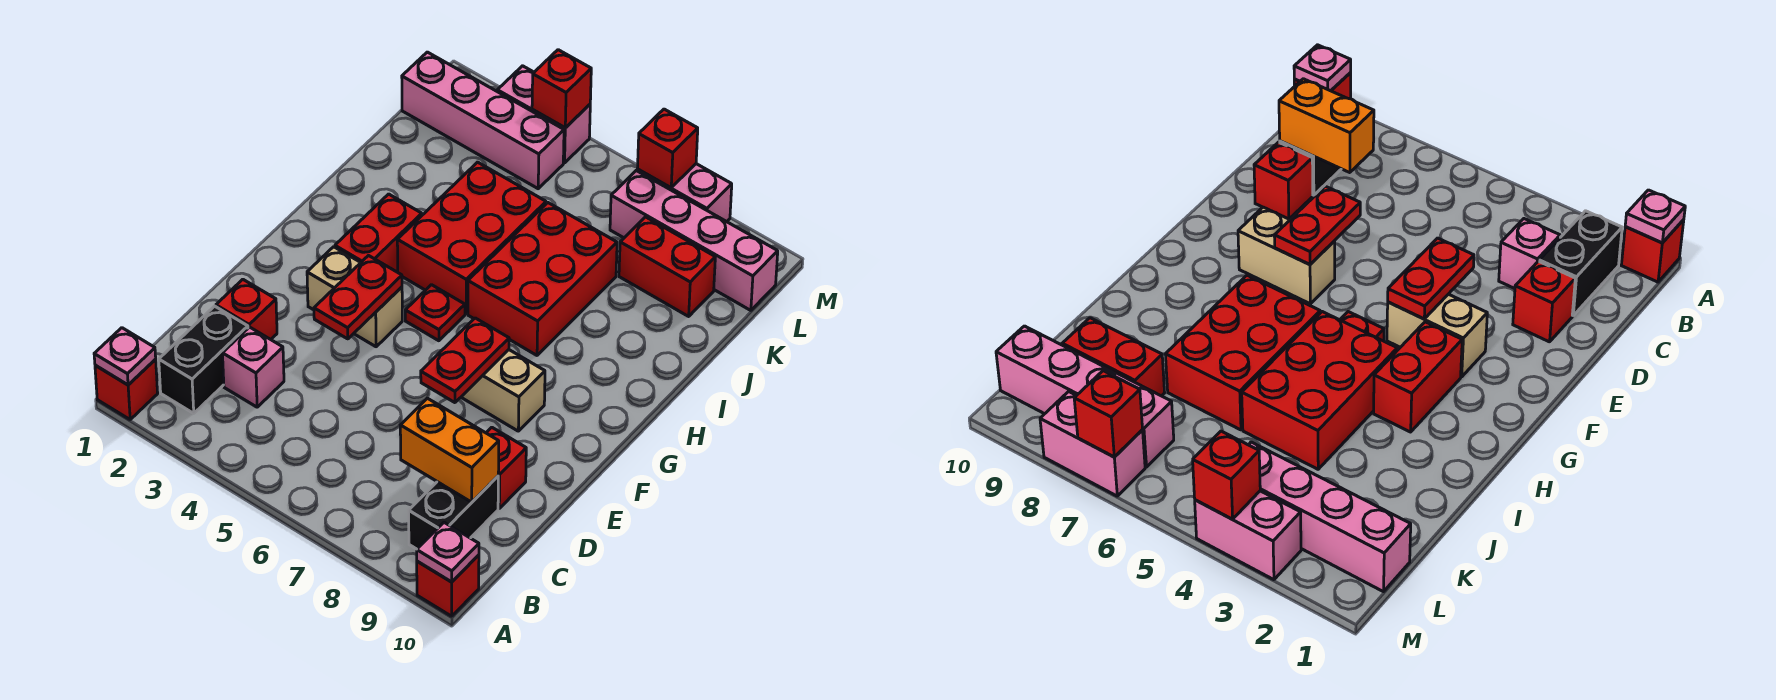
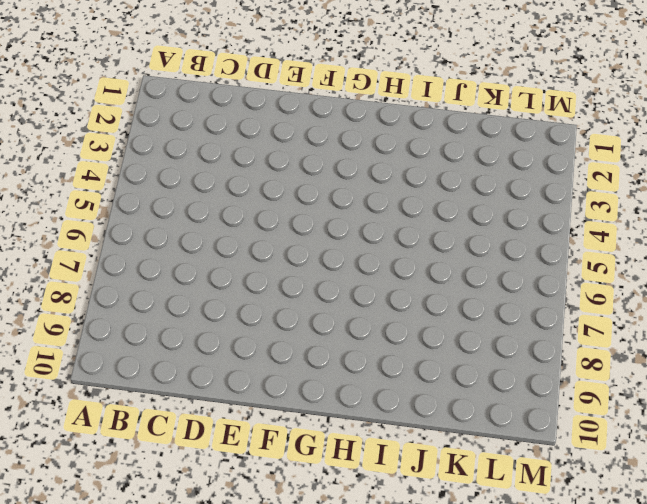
none -> red 1x1 brick [95,360,158,419]
none -> red 1x1 brick [417,555,479,616]
none -> black 1x2 brick [159,306,248,413]

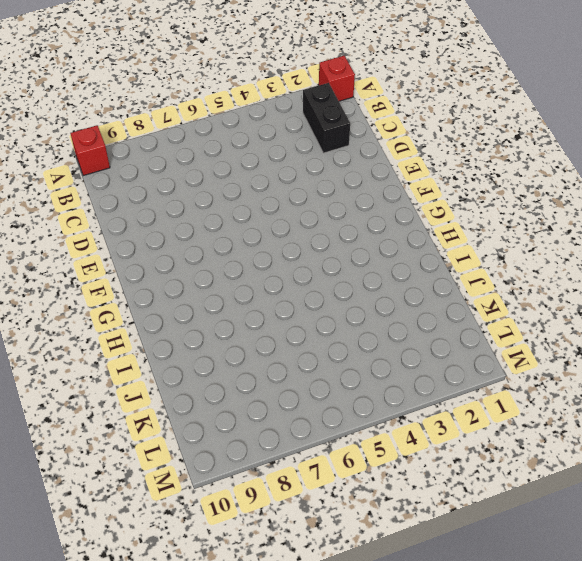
none -> black 1x2 brick [409,476,498,549]
none -> pink 1x1 brick [222,327,284,407]
none -> red 1x1 brick [216,279,277,339]

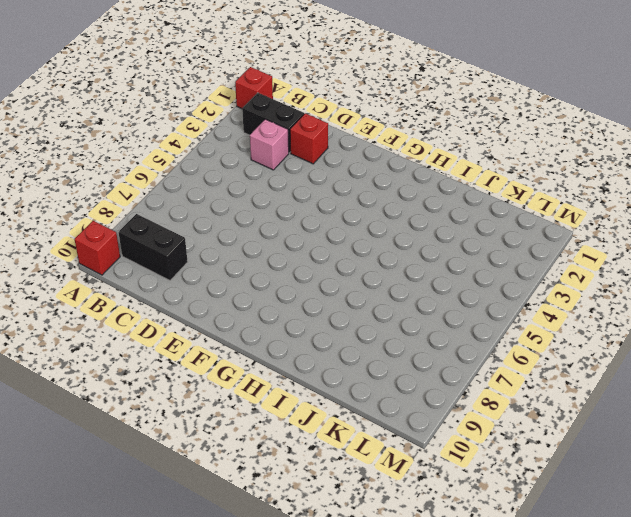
none -> red 1x1 brick [486,427,526,508]
none -> tan 1x2 brick [307,247,402,347]
none -> tan 1x2 brick [461,350,545,431]

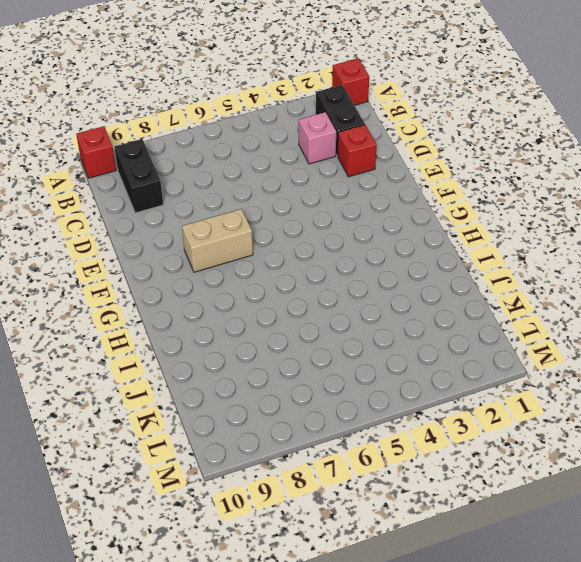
none -> red 1x1 brick [486,427,526,508]
none -> tan 1x2 brick [307,247,402,347]
none -> red 1x2 brick [335,194,422,272]

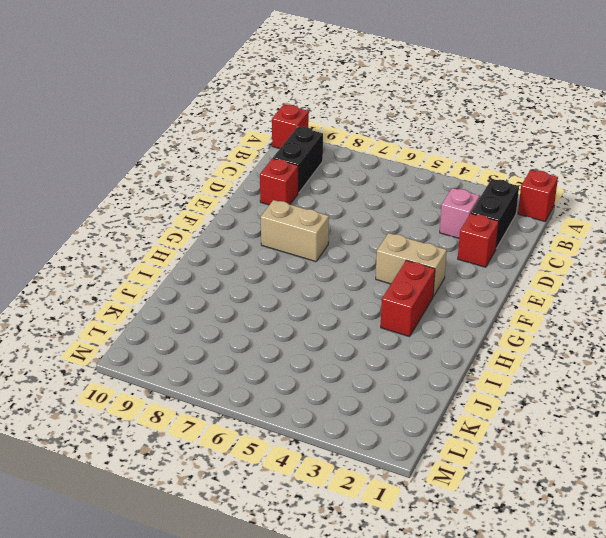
none -> red 1x1 plate [405,285,465,341]
none -> red 2x3 brick [397,162,546,314]
none -> red 2x3 brick [468,203,617,355]

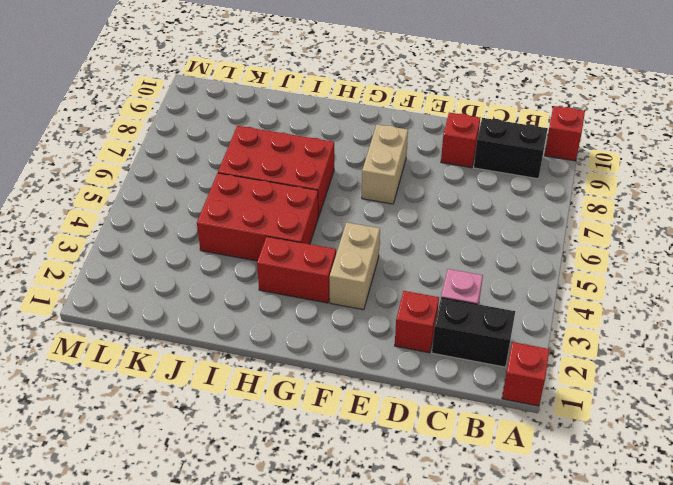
none -> red 1x1 plate [405,285,465,341]
none -> red 1x2 brick [619,217,715,316]
none -> pink 1x4 brick [402,52,564,189]

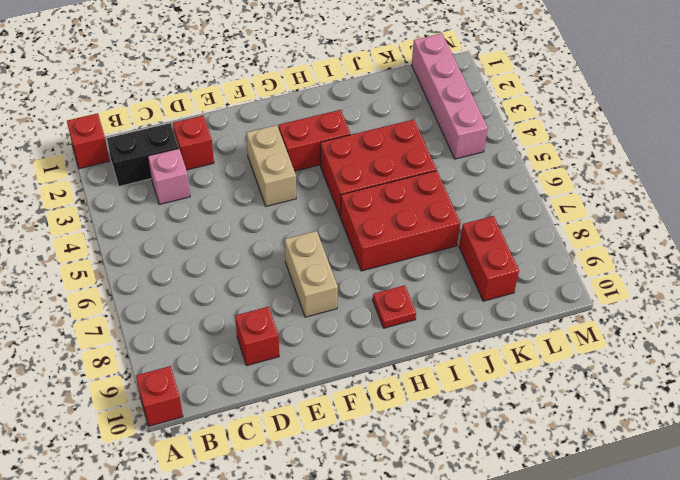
red 1x1 plate [373,285,416,328] -> red 1x1 plate moved to [405,285,465,341]
none -> black 1x2 brick [409,476,498,549]
none -> pink 1x4 brick [610,171,778,310]
none -> pink 1x2 brick [497,66,590,163]

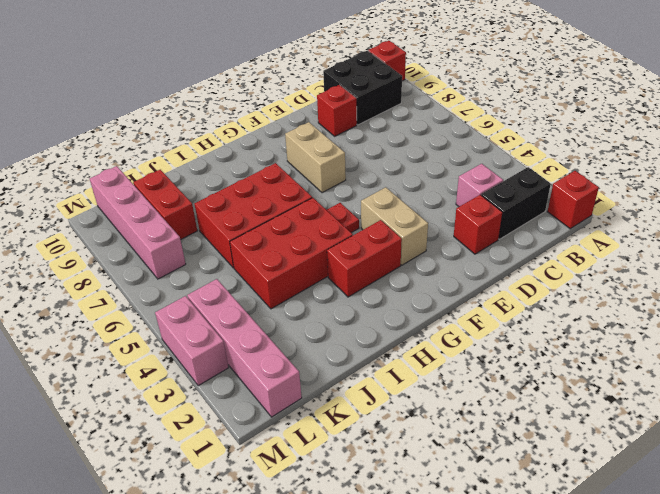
black 2x2 brick [323,51,402,125] -> black 1x2 brick [409,476,498,549]
none -> pink 1x2 brick [637,164,732,222]
none -> pink 1x1 plate [94,328,156,385]
none -> pink 1x1 plate [417,523,479,582]

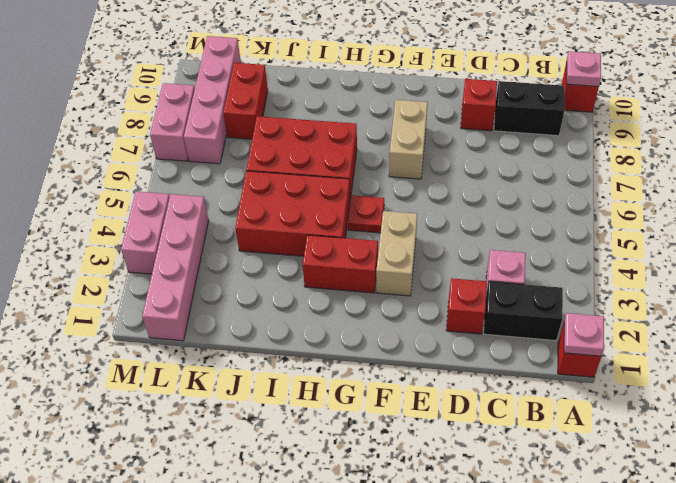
none -> orange 1x2 brick [400,398,499,502]
none -> red 1x2 plate [314,256,402,339]
none -> red 1x2 plate [421,318,509,403]

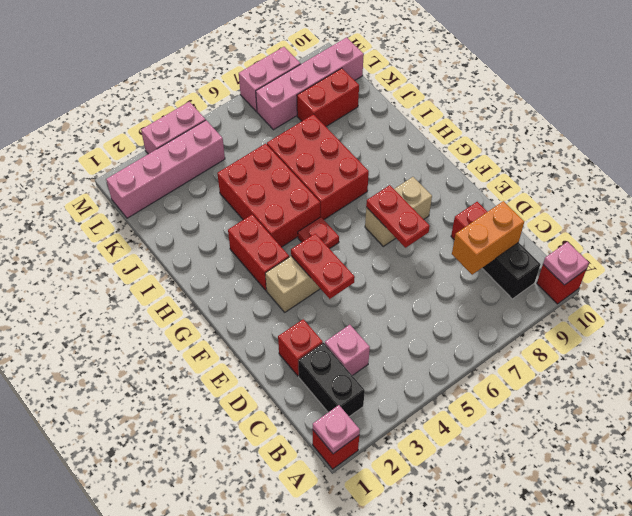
none -> red 1x1 brick [532,50,591,128]
none -> red 1x1 brick [638,109,698,188]

